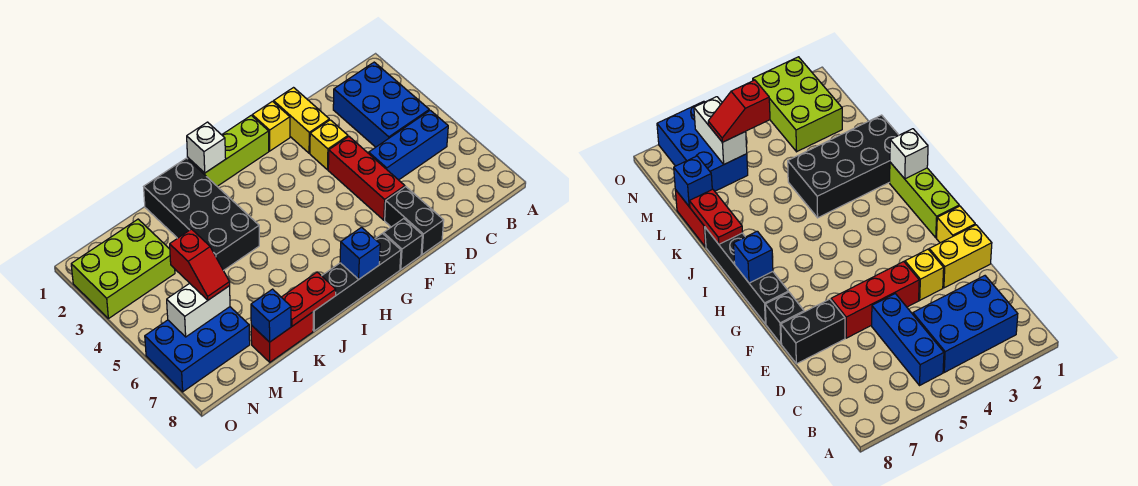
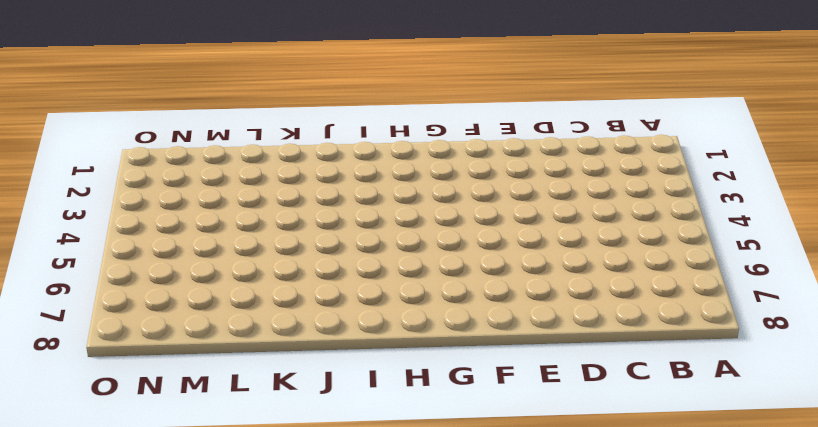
none -> blue 2x3 brick [333,62,429,147]
none -> blue 1x3 brick [369,110,448,180]
none -> yellow 1x2 brick [274,88,329,153]

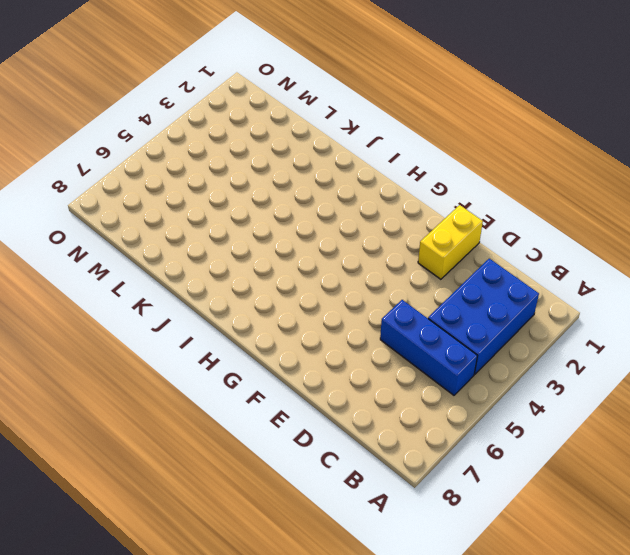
none -> yellow 1x1 brick [310,120,348,170]
none -> red 1x3 brick [328,137,405,220]
none -> black 1x2 brick [385,187,444,255]

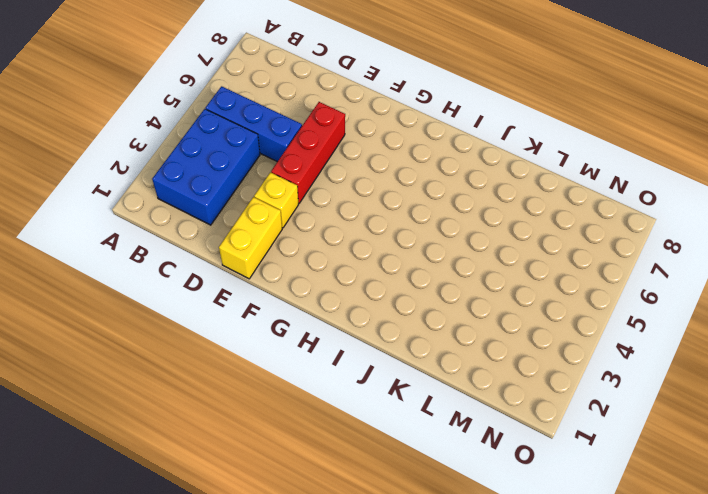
none -> black 1x2 brick [385,187,444,255]
none -> yellow 1x1 brick [252,101,290,151]
none -> black 1x1 brick [383,219,422,269]

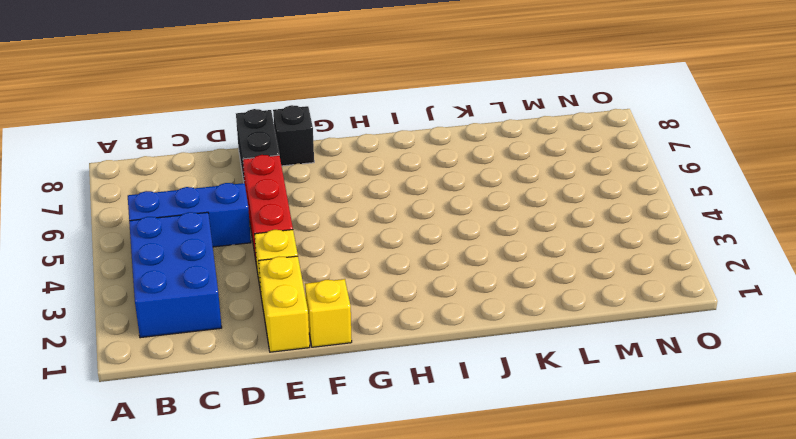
none -> lime 1x3 brick [188,115,269,186]
none -> black 1x4 brick [313,234,401,331]
none -> black 2x4 brick [144,158,259,270]

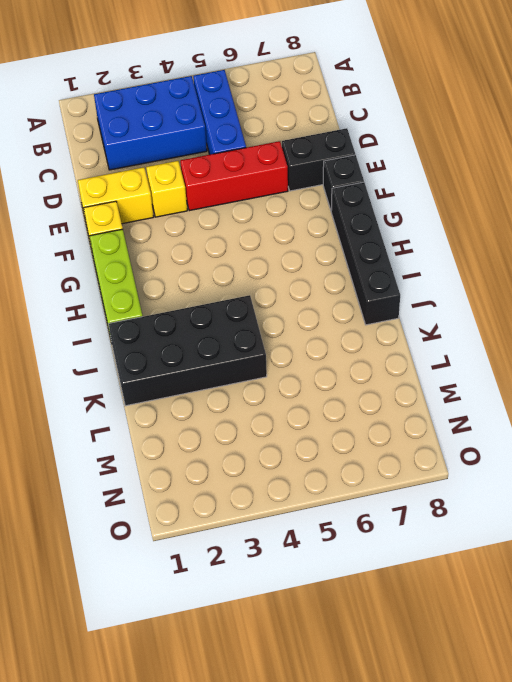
none -> red 1x2 brick [251,312,313,362]
none -> lime 2x3 brick [71,219,175,319]
none -> blue 2x3 brick [145,307,250,392]

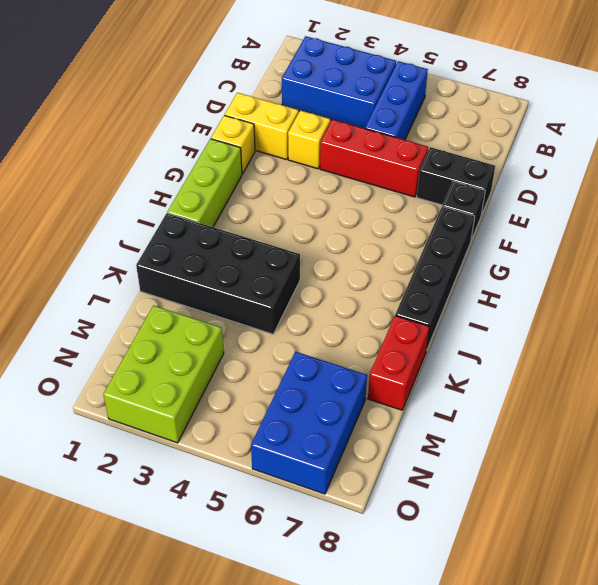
none -> blue 1x1 brick [340,227,380,279]
none -> white 1x1 brick [187,122,226,173]
none -> red 1x2 plate [282,272,336,326]

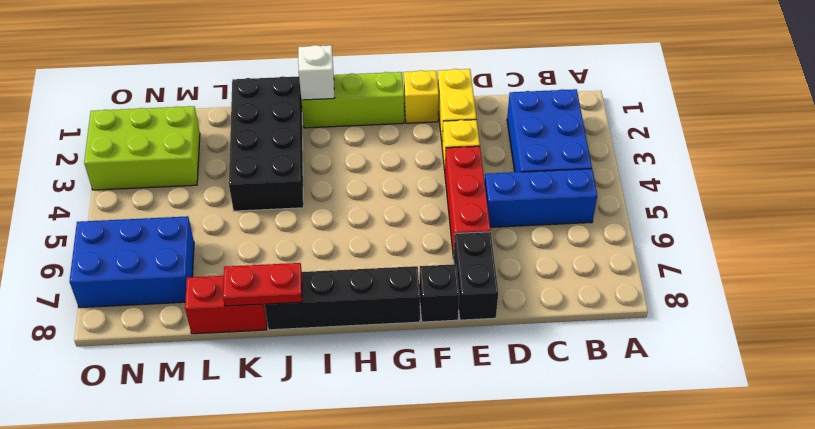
none -> blue 1x1 brick [340,227,380,279]
none -> blue 1x1 brick [251,289,291,342]
none -> white 1x2 brick [167,283,230,337]

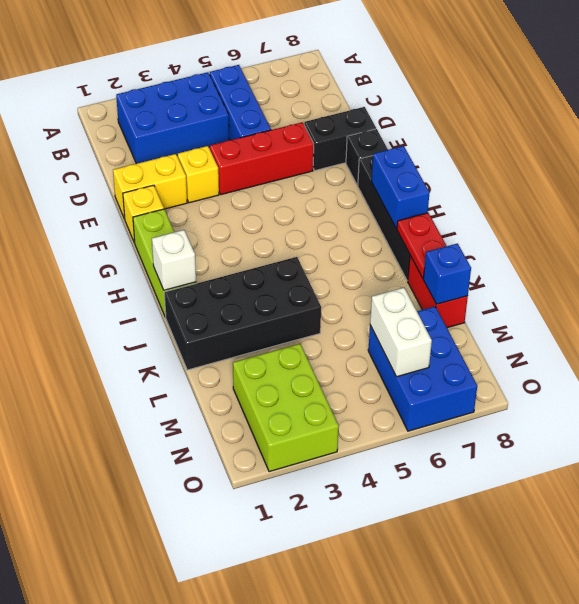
blue 1x2 brick [372,146,429,229] -> blue 1x1 brick [340,227,380,279]
none -> red 1x2 slope [170,229,230,300]

